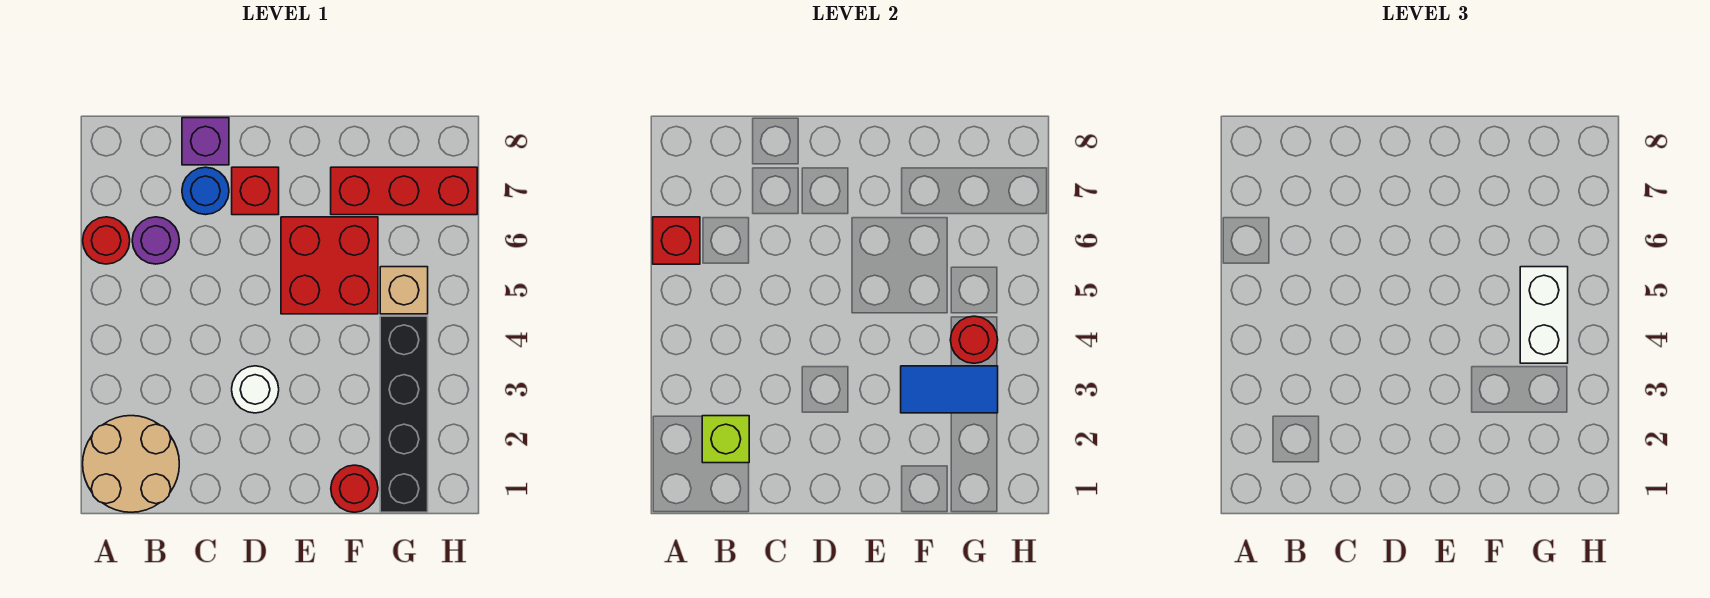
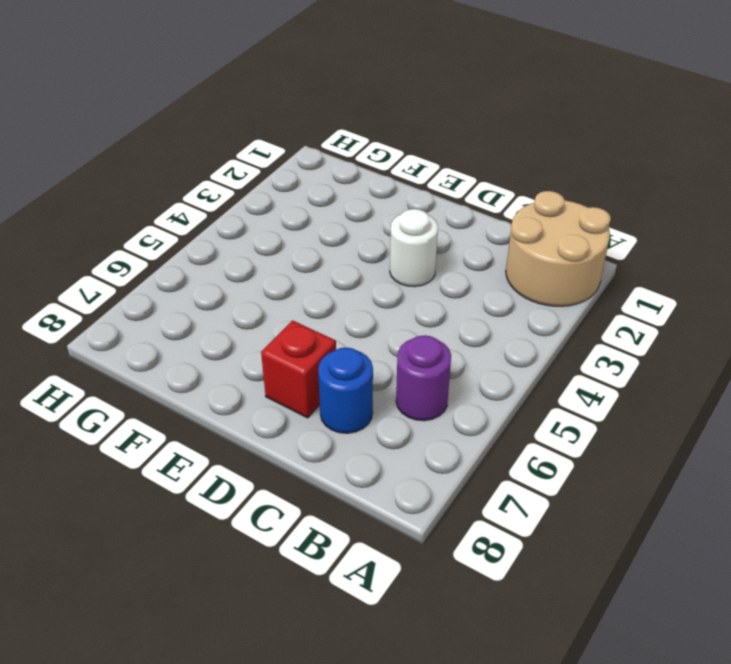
none -> red 1x1 round brick [83,217,130,264]
none -> purple 1x1 brick [182,118,229,165]
none -> red 2x2 brick [281,217,378,314]

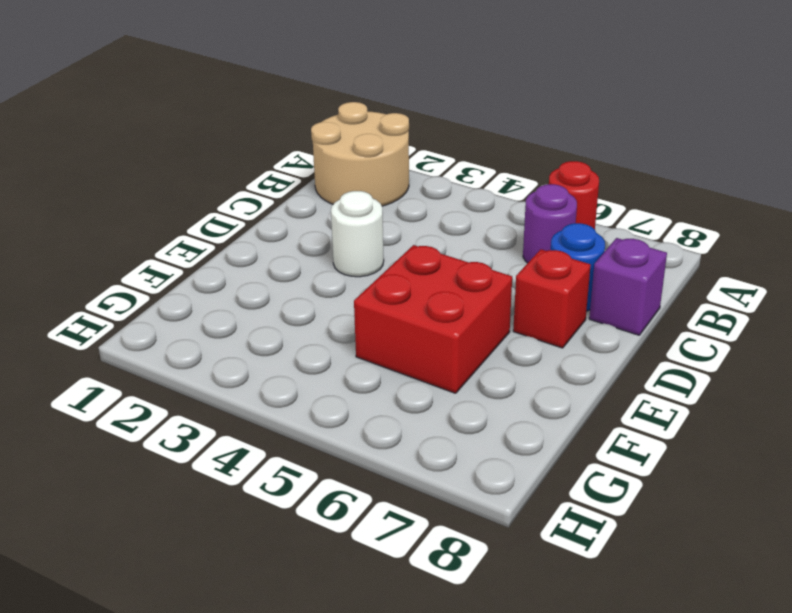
none -> red 1x1 round brick [331,465,378,512]
none -> red 1x3 brick [331,167,477,215]
none -> black 1x4 brick [380,316,428,512]

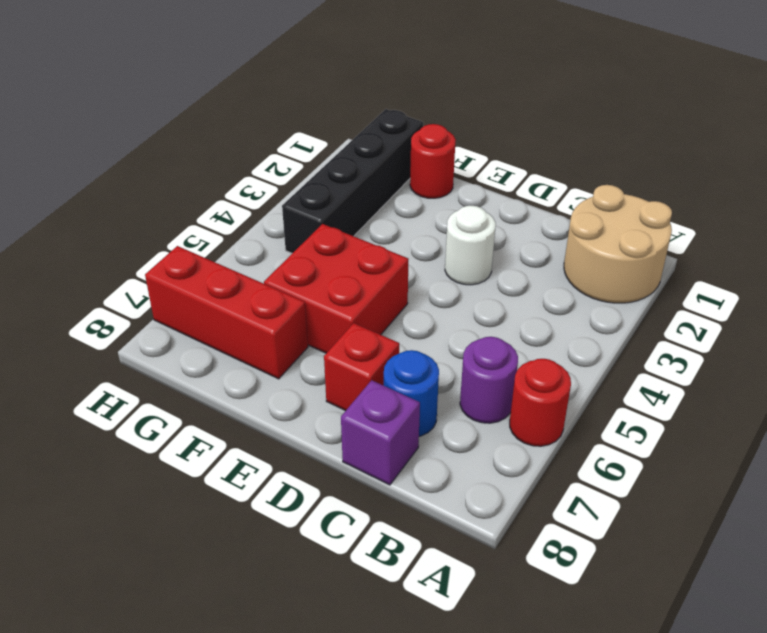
none -> tan 1x1 brick [380,267,428,314]
none -> red 1x1 brick [653,217,700,264]
none -> lime 1x1 brick [702,416,749,463]

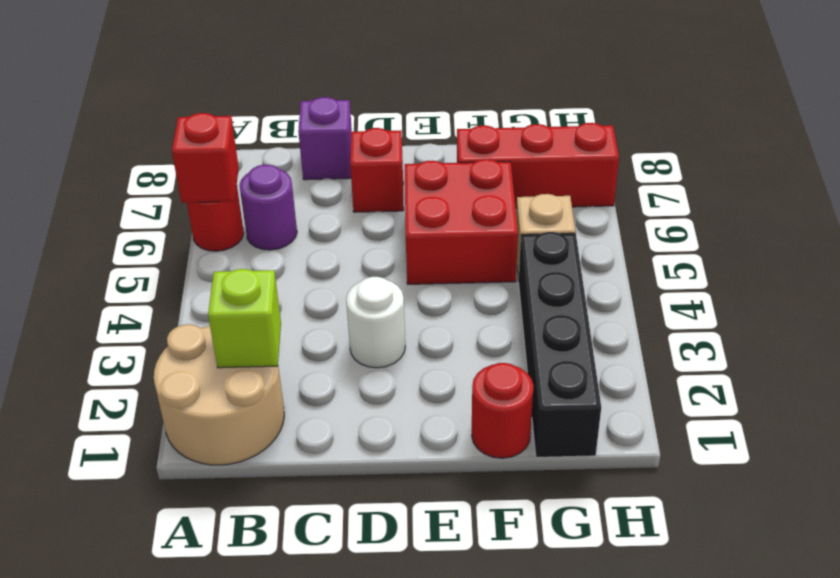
none -> blue 1x1 round brick [182,167,229,215]
none -> blue 1x2 tile [901,366,998,413]
none -> red 1x1 round brick [950,316,998,363]

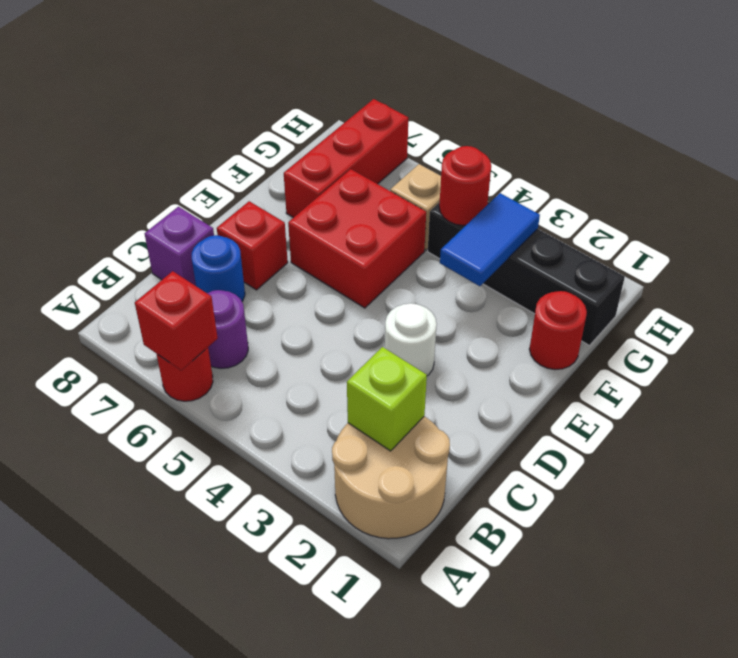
none -> white 1x2 brick [1520,267,1568,363]

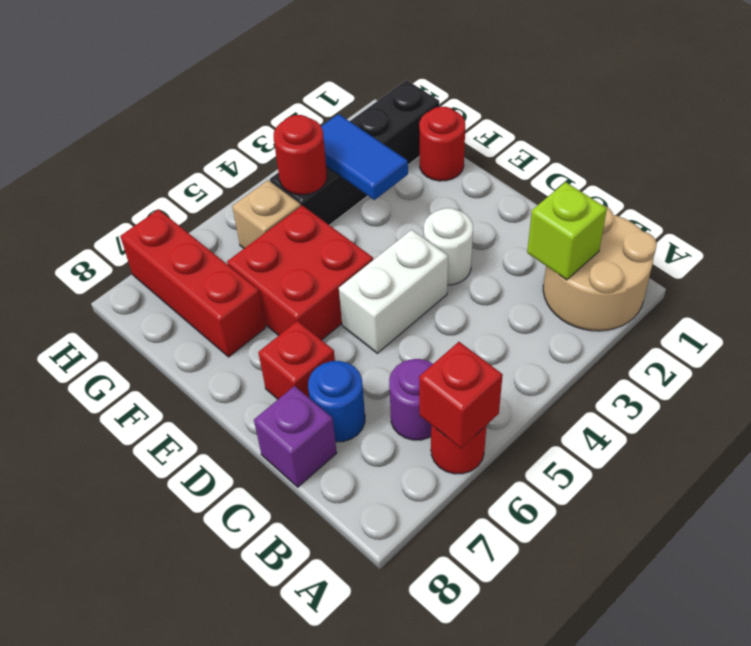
white 1x2 brick [339,230,448,353] -> white 1x2 brick moved to [1520,267,1568,363]

